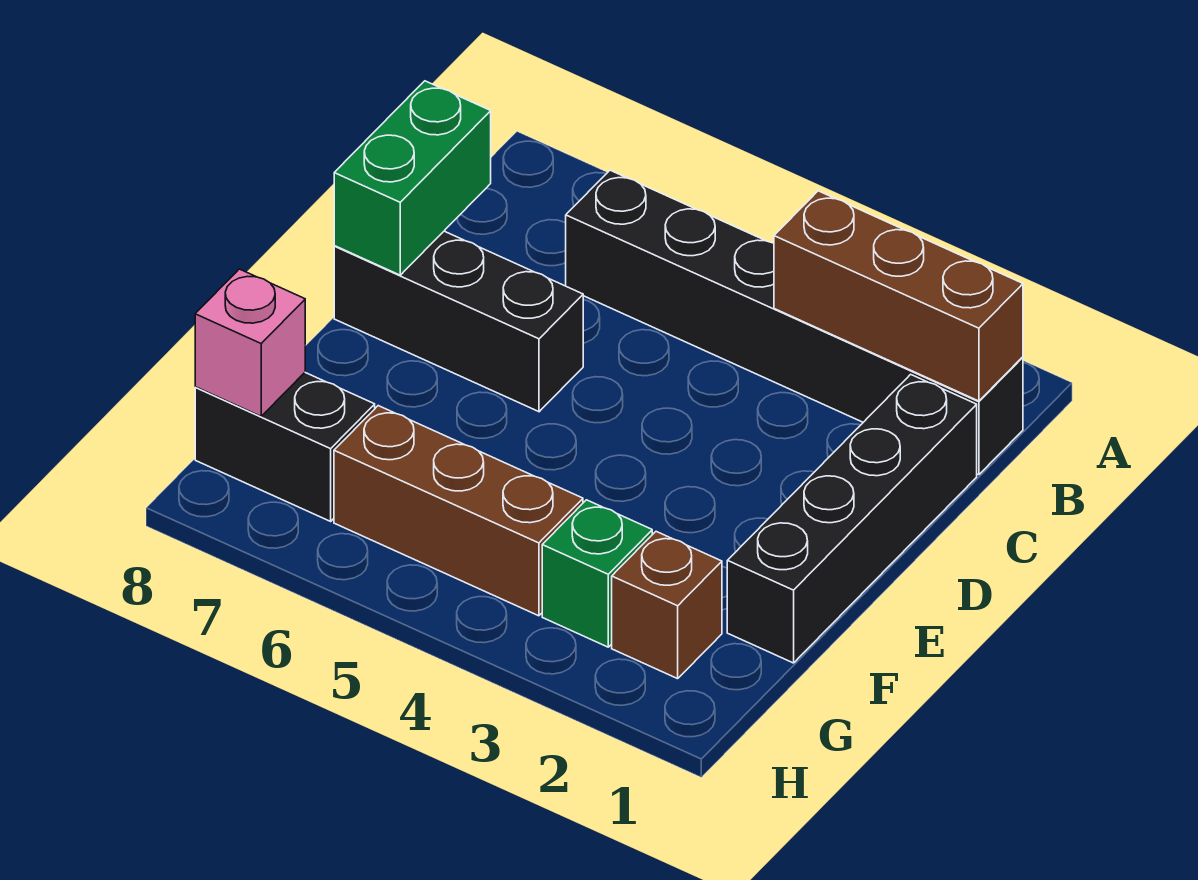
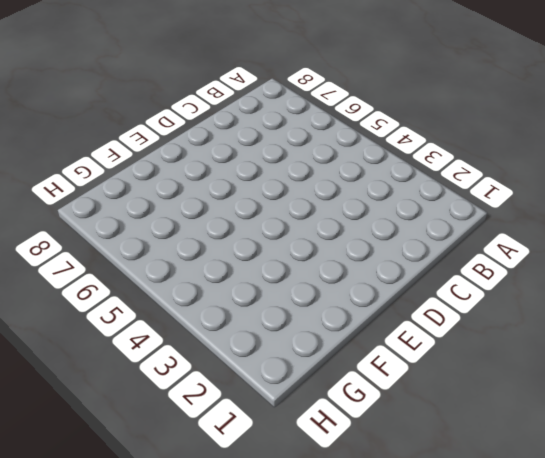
none -> black 1x6 brick [566,170,1023,475]
none -> black 1x4 brick [727,374,977,663]

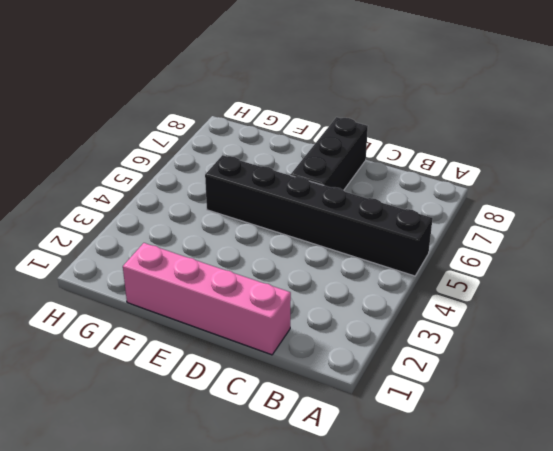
black 1x6 brick [205,155,433,276] -> black 1x6 brick turned to [566,170,1023,475]
pink 1x4 brick [123,243,291,355] -> black 1x4 brick [727,374,977,663]
none -> brown 1x1 brick [612,532,722,679]
none -> green 1x1 brick [542,500,652,647]

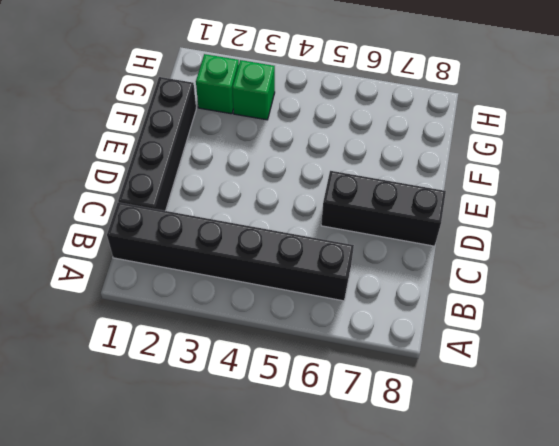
green 1x1 brick [196,54,239,114] -> brown 1x1 brick [612,532,722,679]
none -> brown 1x3 brick [334,406,583,616]
none -> black 1x2 brick [195,373,375,521]

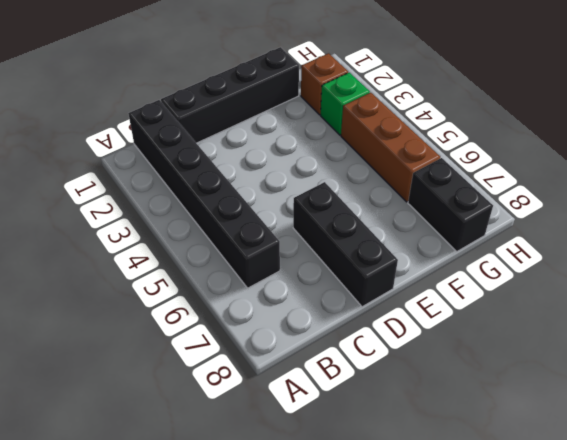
none -> brown 1x3 brick [774,191,1023,401]
none -> green 1x2 brick [334,81,491,275]

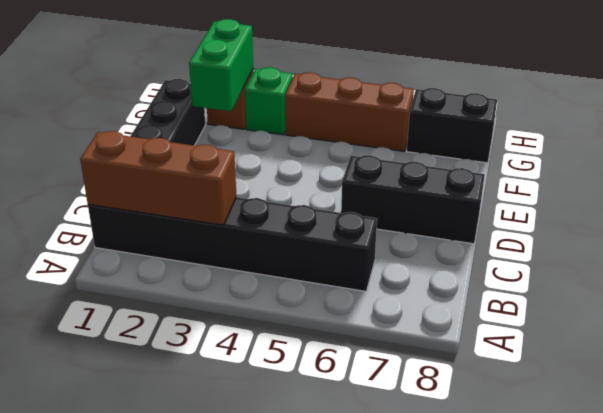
green 1x2 brick [189,19,253,111] -> green 1x2 brick moved to [334,81,491,275]
none -> pink 1x1 brick [195,269,305,416]

